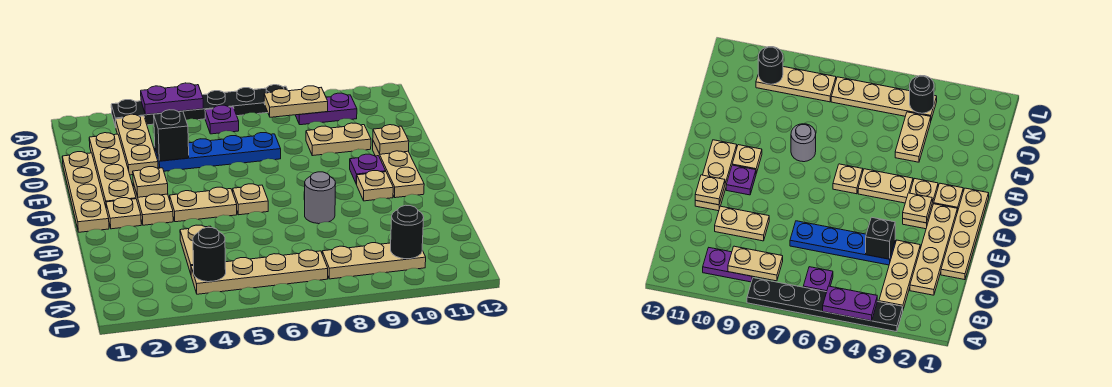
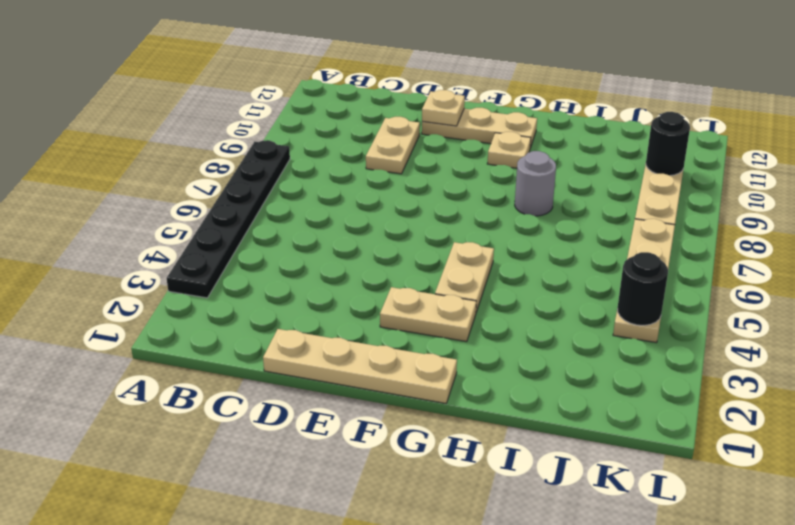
none -> tan 1x3 plate [116,114,158,175]
none -> purple 1x1 plate [205,105,239,134]
none -> purple 1x2 plate [296,93,357,125]

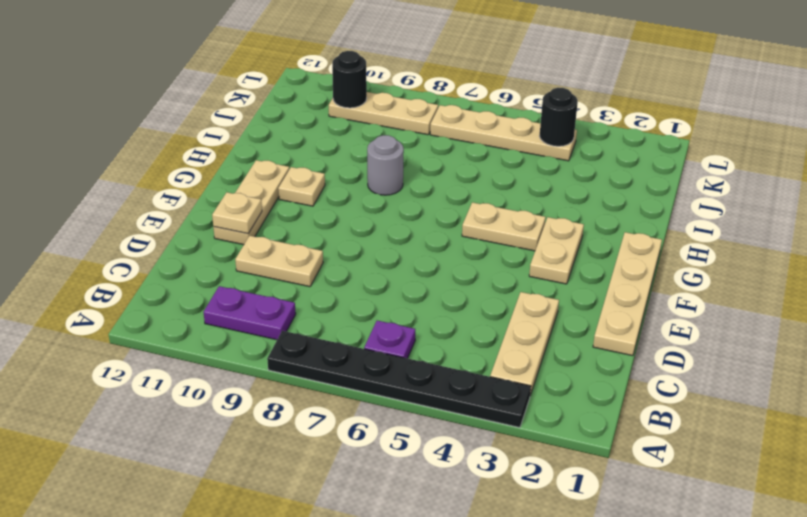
none -> tan 1x4 plate [89,133,136,206]
none -> blue 1x4 plate [155,133,281,171]
none -> purple 1x1 plate [350,154,386,184]

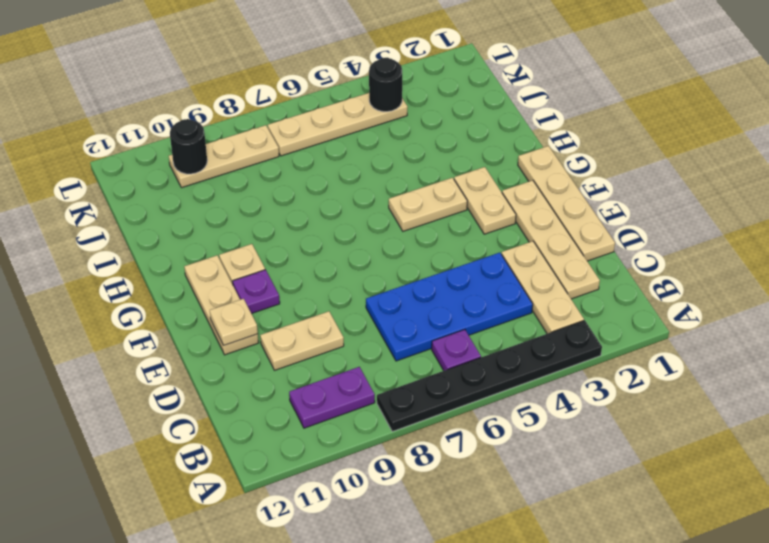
blue 2x4 plate [366,253,533,361] -> blue 1x4 plate [155,133,281,171]
none -> tan 1x1 plate [106,198,141,229]
none -> tan 1x1 plate [233,184,268,215]
none -> grey 1x1 round brick [305,172,336,224]

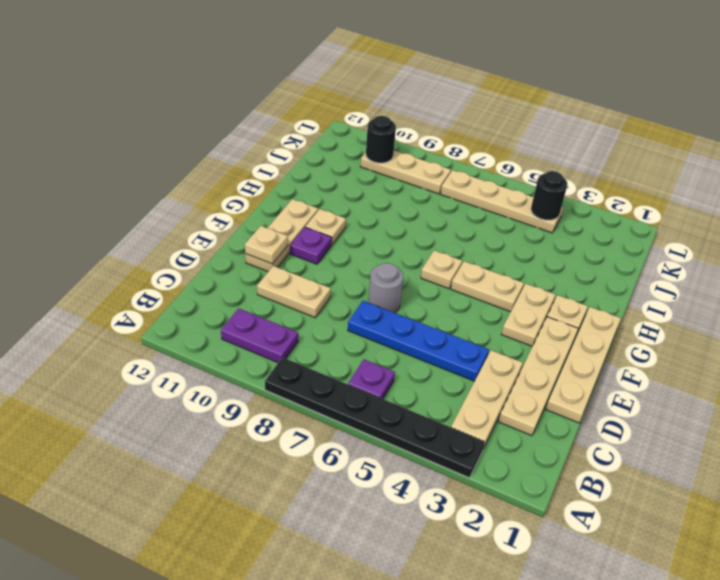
grey 1x1 round brick [368,263,403,313] -> grey 1x1 round brick moved to [305,172,336,224]
none -> tan 1x2 plate [180,225,211,274]
none -> purple 1x2 plate [141,83,203,115]
none -> tan 1x2 plate [264,86,328,117]

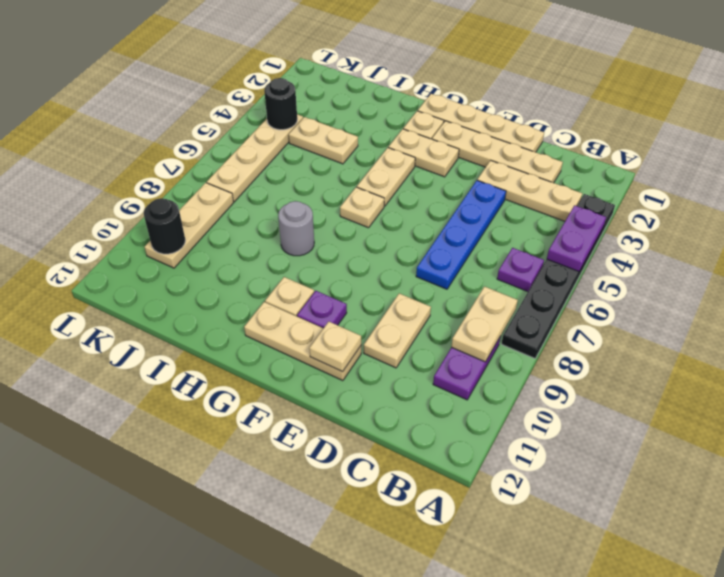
none -> black 1x1 brick [154,110,189,161]
none -> tan 1x1 plate [133,167,168,197]

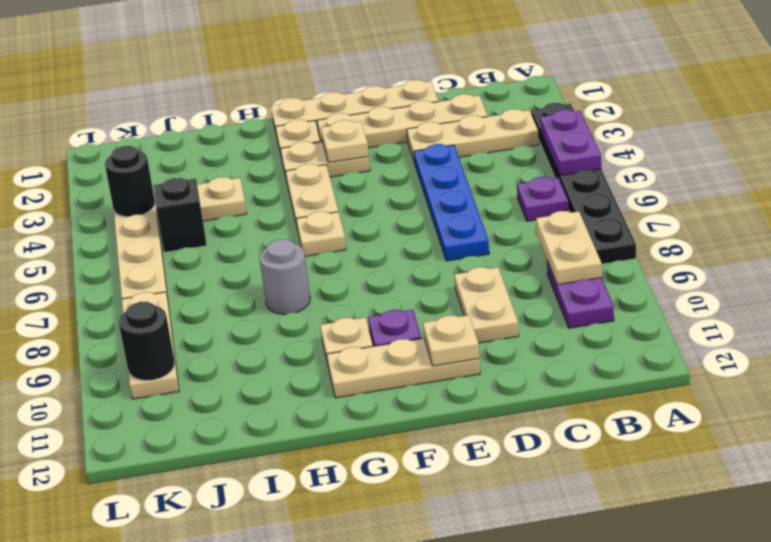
black 1x1 brick [154,178,207,252] -> black 1x1 brick moved to [154,110,189,161]

